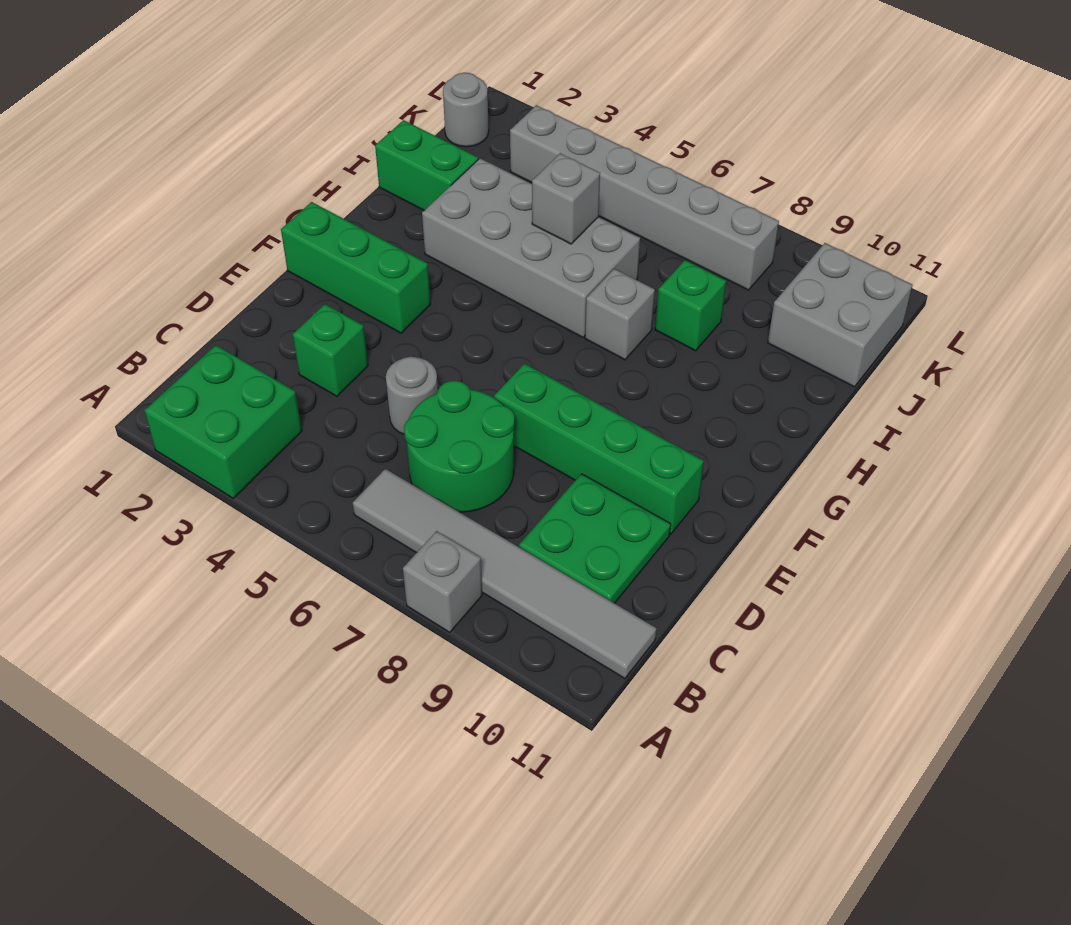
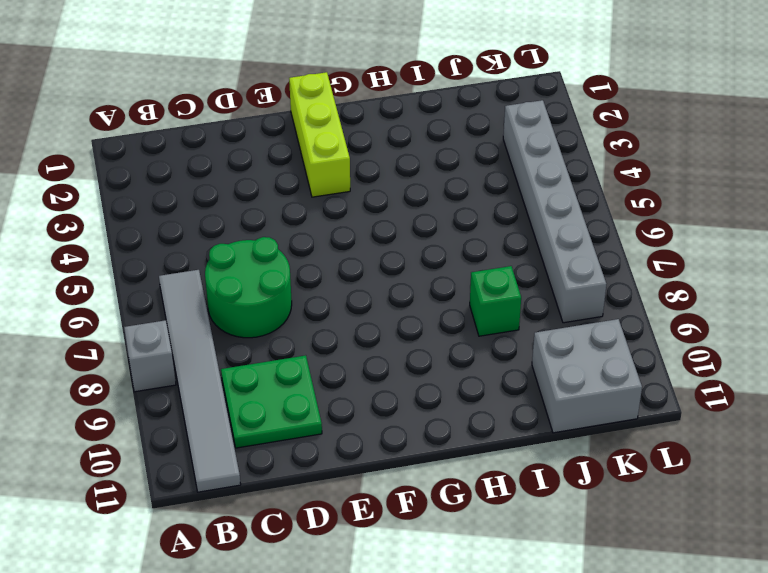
lime 1x3 brick [289,72,350,197] -> green 1x3 brick [281,202,431,333]
none -> green 2x2 brick [144,345,302,498]
none -> green 1x1 brick [293,304,368,396]
none -> grey 1x1 round brick [386,357,438,434]

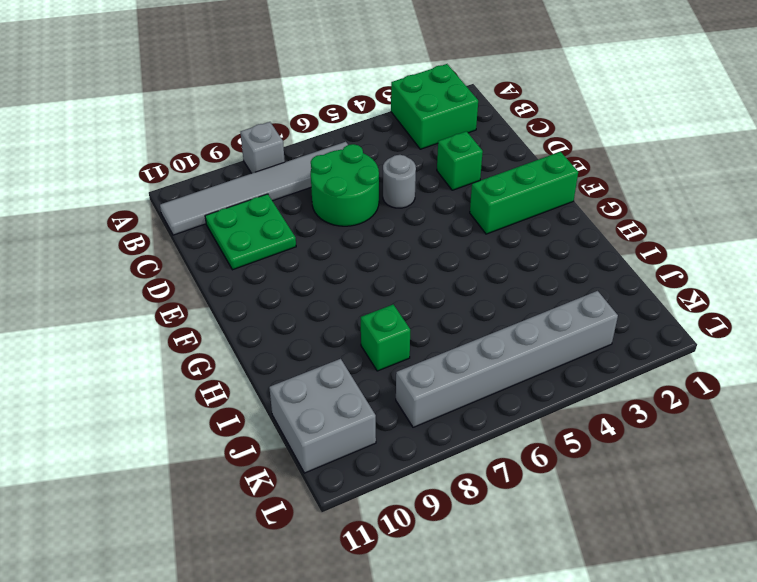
none -> green 1x4 brick [494,364,704,534]
none -> grey 2x4 brick [422,158,640,337]
none -> grey 1x1 brick [585,269,655,360]

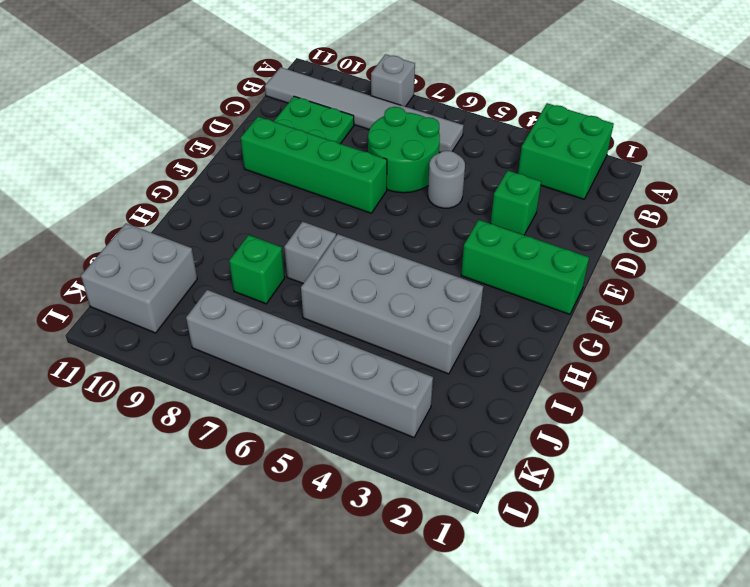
none -> green 1x2 brick [375,120,478,210]
none -> grey 1x1 round brick [443,73,489,147]
none -> grey 1x1 brick [532,153,600,244]

